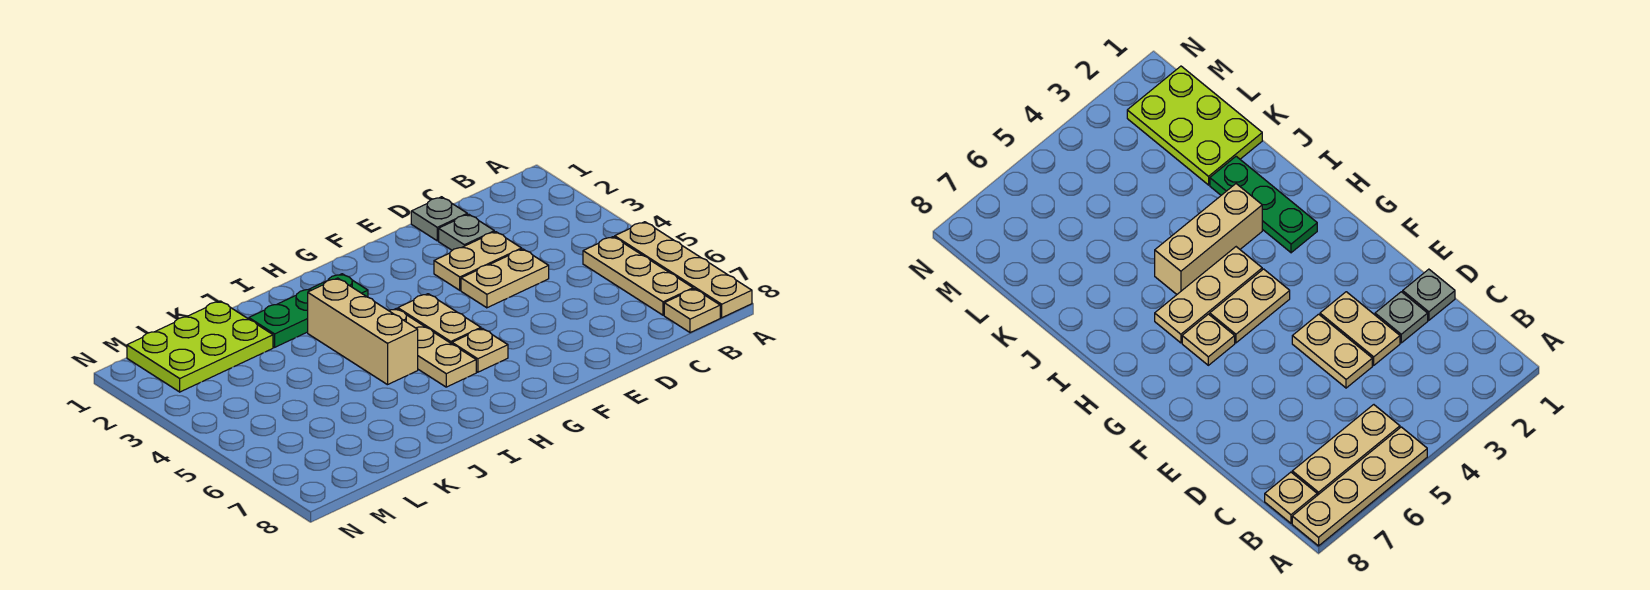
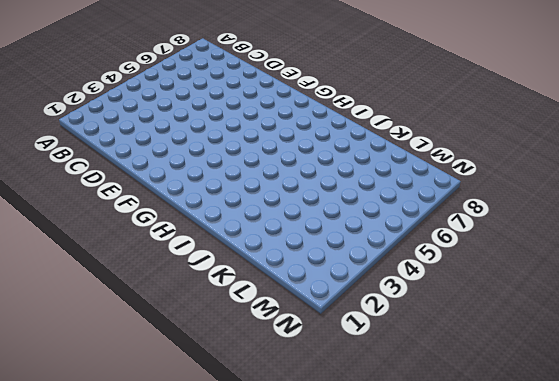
none -> tan 1x4 plate [615,222,752,318]
none -> tan 1x3 plate [583,237,693,315]
none -> tan 1x1 plate [664,289,720,333]

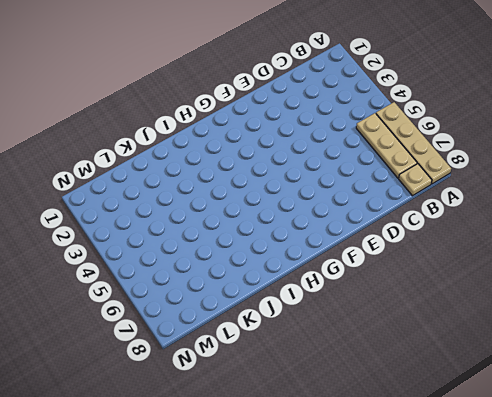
none -> grey 1x1 plate [411,197,467,241]
none -> grey 1x1 plate [439,214,494,250]
none -> tan 1x2 plate [434,232,522,290]

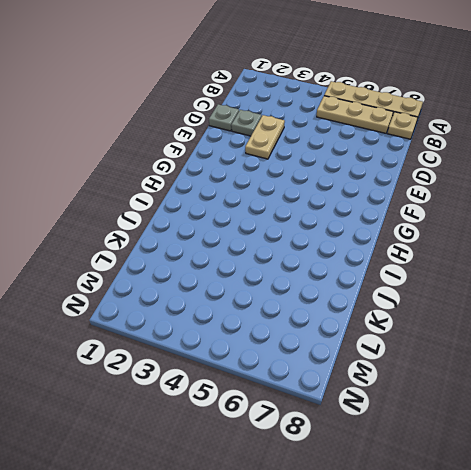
none -> tan 1x2 plate [461,249,549,308]
none -> tan 1x2 plate [398,294,481,344]
none -> tan 1x1 plate [452,328,508,372]

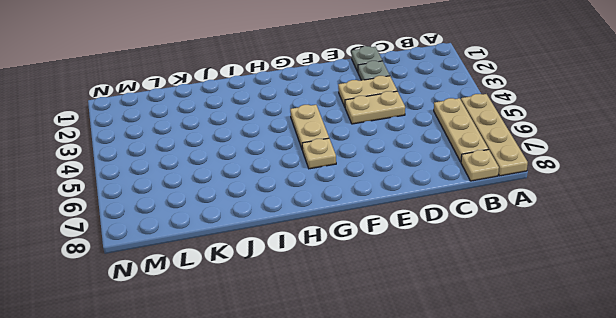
none -> green 1x3 plate [249,274,368,347]
none -> tan 1x3 plate [388,308,476,387]
none -> tan 1x3 brick [308,278,418,385]

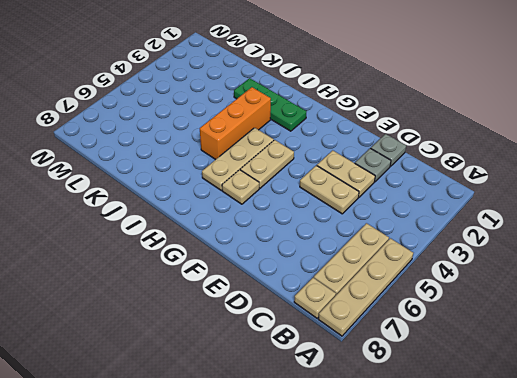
orange 1x3 brick [200,87,271,160] -> tan 1x3 brick [308,278,418,385]
none -> lime 2x3 plate [127,301,273,392]

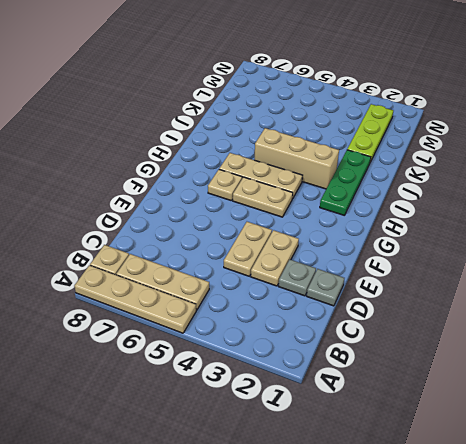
lime 1x3 plate [347,104,393,162] -> lime 2x3 plate [127,301,273,392]

